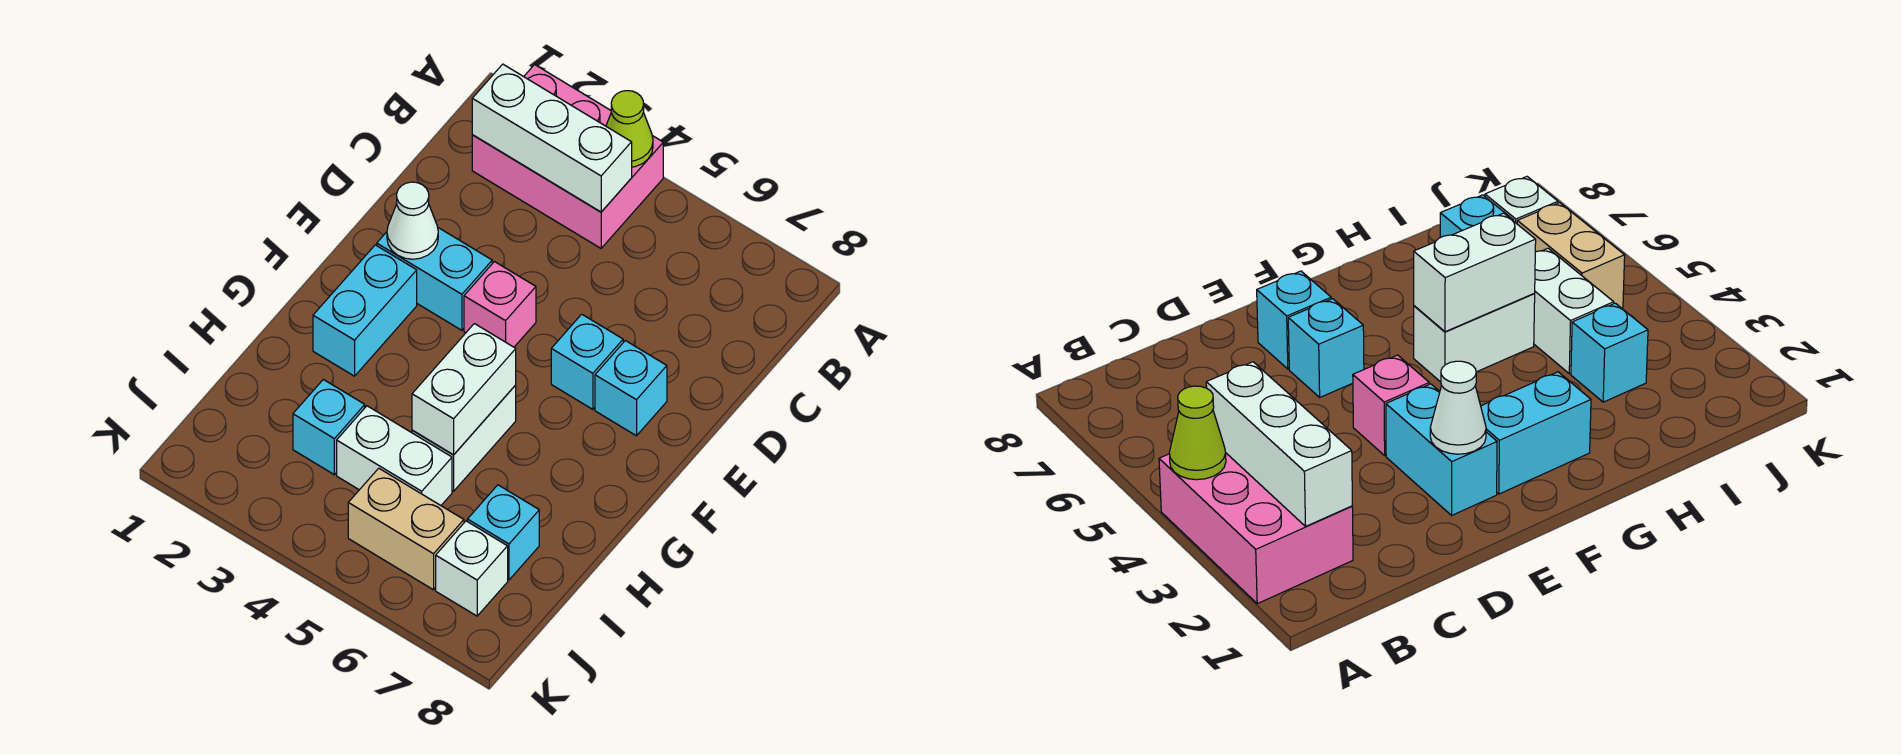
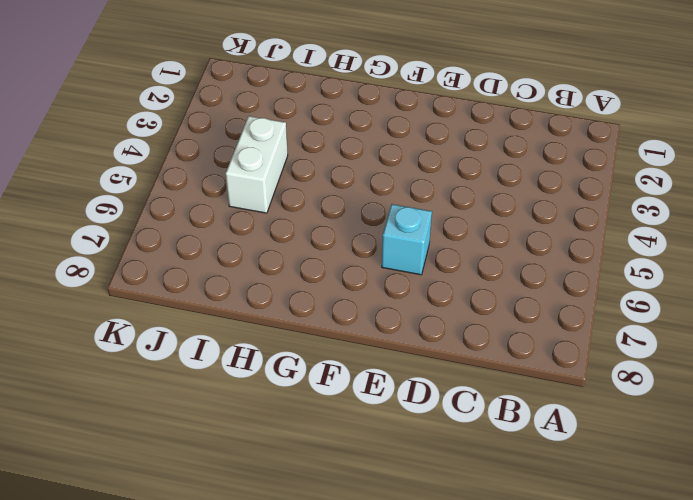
none -> pink 2x3 brick [472,65,663,248]
none -> cyan 1x2 brick [377,228,492,330]
none -> pink 1x1 brick [464,262,536,347]

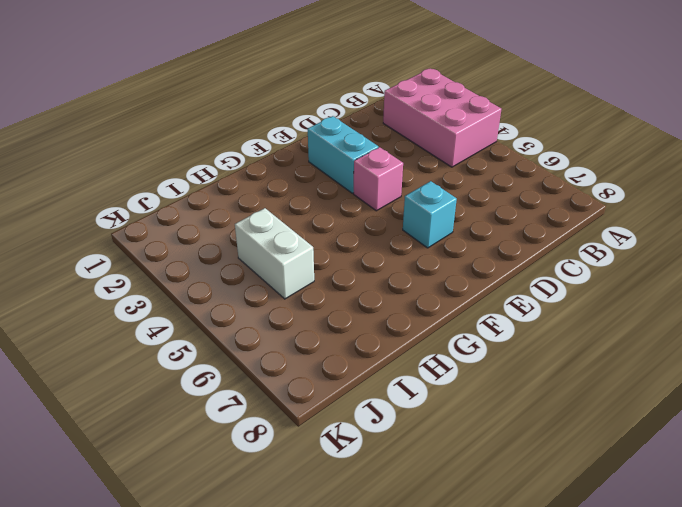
none -> cyan 1x1 brick [595,341,667,436]
none -> cyan 1x2 brick [313,245,417,376]
none -> white 1x2 brick [412,385,516,491]

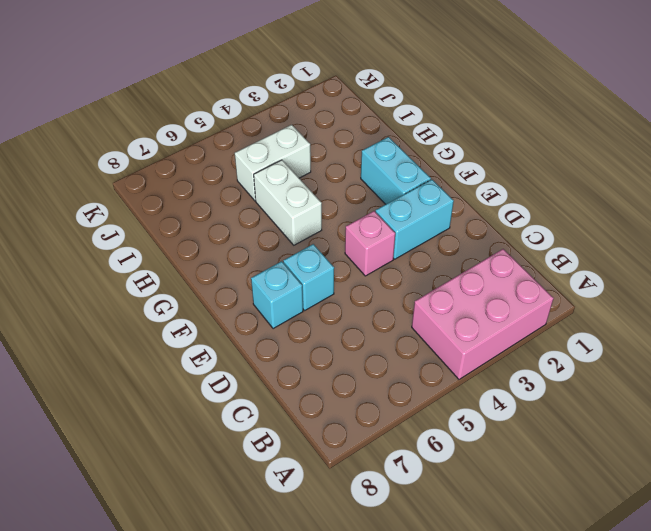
none -> cyan 1x1 brick [293,379,365,475]
none -> cyan 1x1 brick [467,485,539,580]
none -> tan 1x2 brick [348,468,464,590]

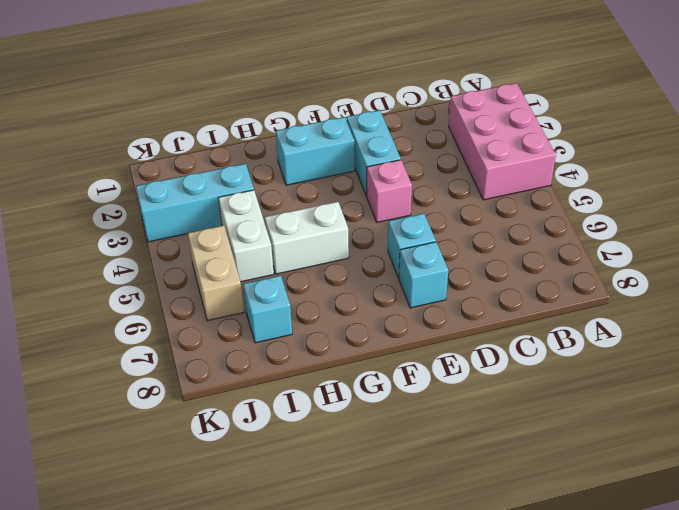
cyan 1x3 brick [136,164,254,242] -> cyan 1x1 brick [293,379,365,475]
none -> white 1x1 brick [436,521,508,616]
none -> lime 1x1 cone [606,91,653,167]
none -> white 1x3 brick [472,64,632,212]

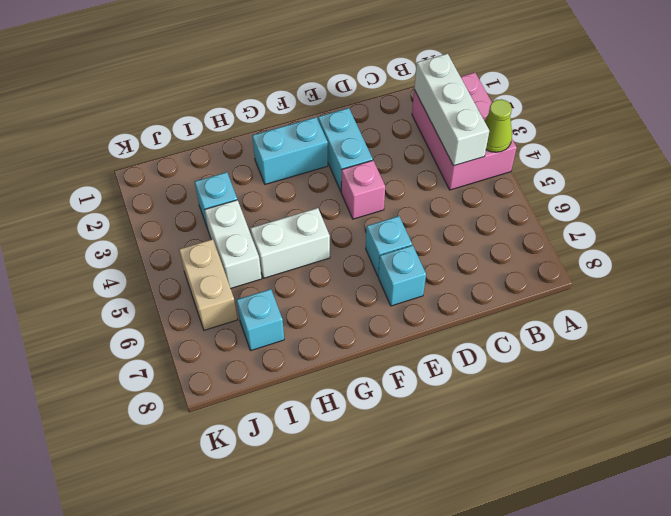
none -> white 1x1 brick [436,521,508,616]
none -> white 1x1 cone [387,182,438,259]
none -> white 1x2 brick [412,324,516,455]

